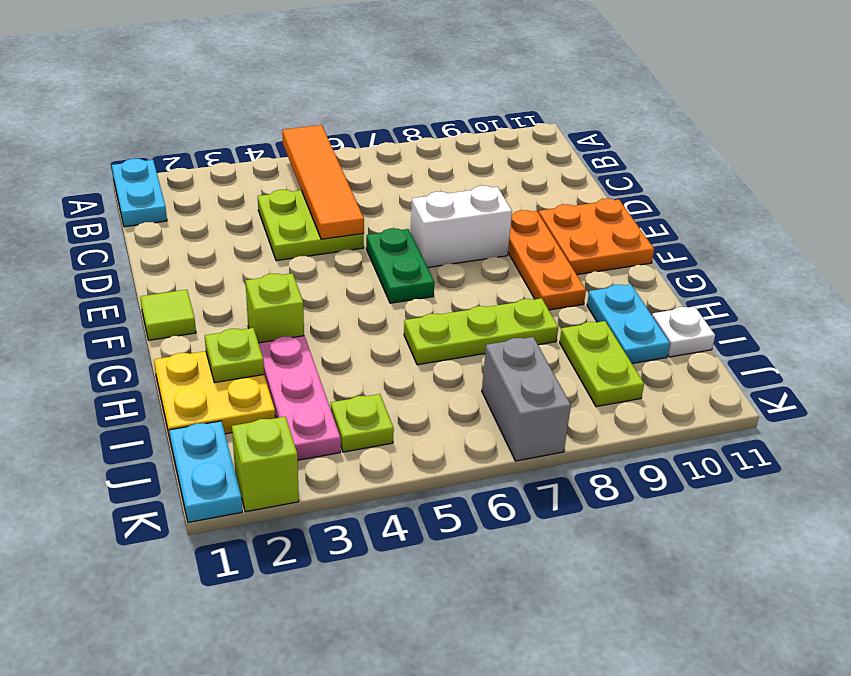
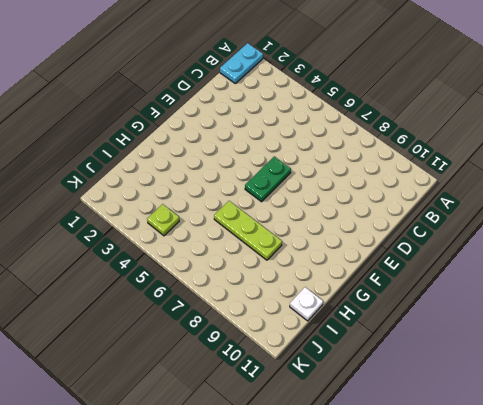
none -> lime 2x2 plate [258,190,364,261]
none -> white 1x2 brick [411,186,512,267]
none -> orange 1x3 plate [508,210,586,310]

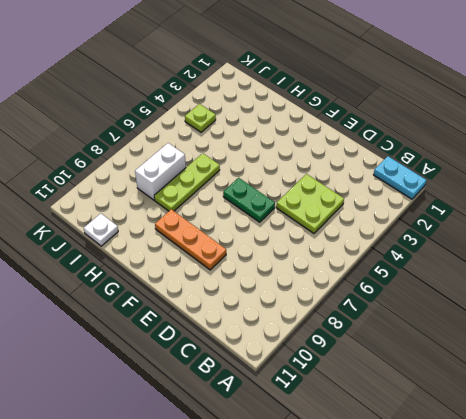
white 1x2 brick [135,143,186,200] -> white 1x2 brick moved to [411,186,512,267]
none -> orange 2x2 plate [539,199,654,275]
none -> lime 1x1 tile [140,290,196,340]
none -> lime 1x1 brick [246,273,304,343]

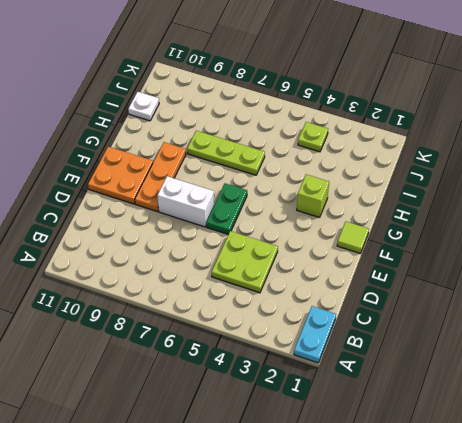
none -> yellow 2x2 plate [154,351,275,442]
none -> pink 1x3 plate [259,336,341,460]
none -> cyan 1x2 plate [587,284,670,363]

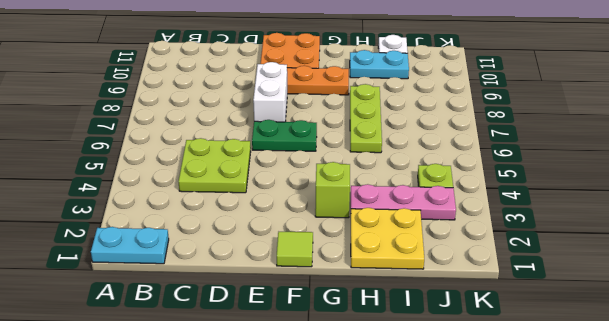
none -> lime 1x2 plate [560,321,644,407]
none -> cyan 1x2 plate [169,421,242,522]
none -> grey 1x2 brick [482,337,571,461]

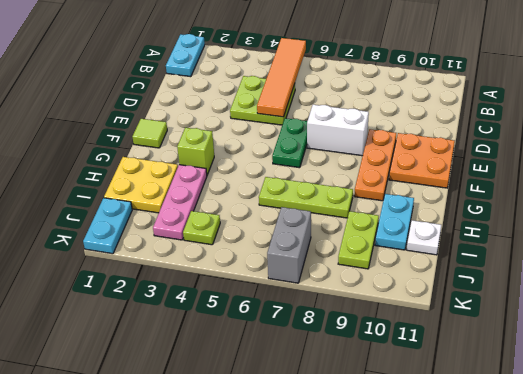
none -> lime 1x1 brick [232,417,299,512]
none -> lime 1x1 plate [205,328,264,383]

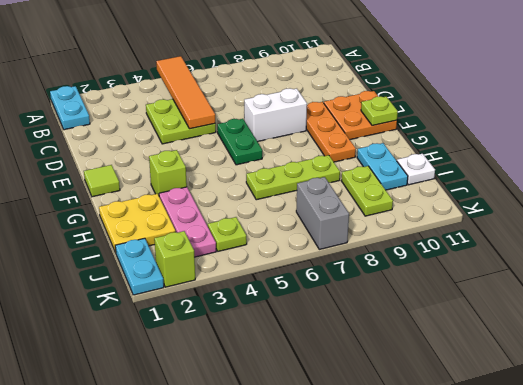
lime 1x1 plate [361,96,398,126] -> lime 1x1 plate moved to [205,328,264,383]

